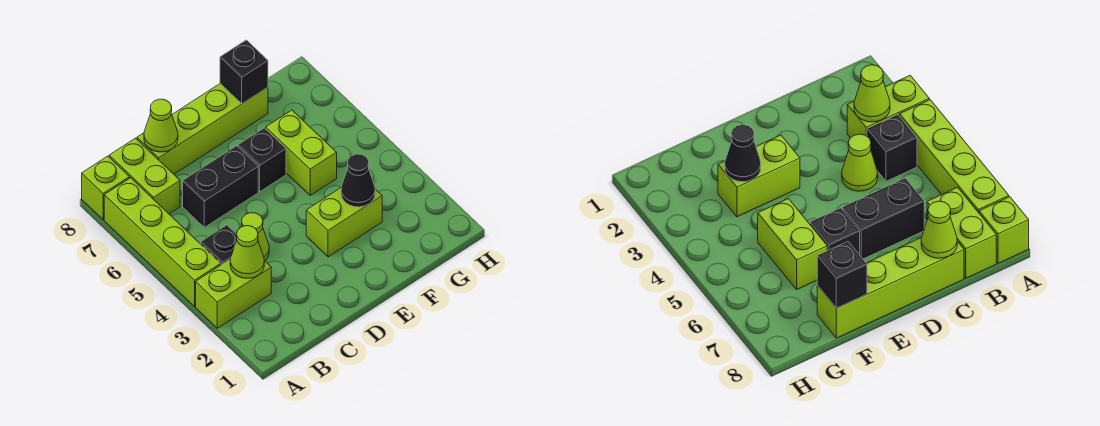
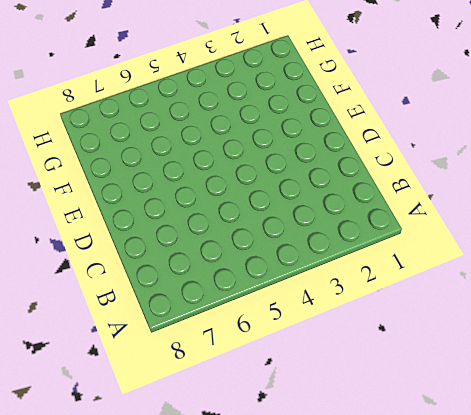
none -> lime 1x2 brick [196,259,271,328]
none -> lime 1x4 brick [104,178,221,307]
none -> lime 1x1 brick [82,156,130,220]

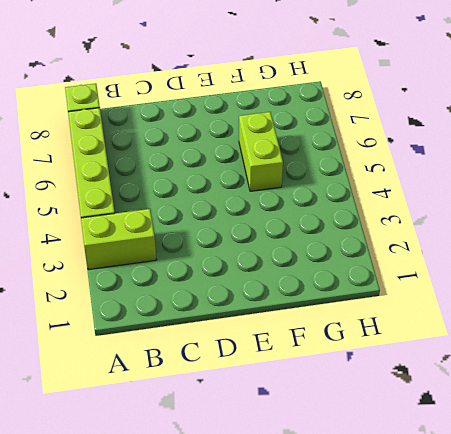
none -> black 1x1 brick [201,225,237,265]
none -> lime 1x2 brick [109,138,180,214]
none -> lime 1x1 cone [242,213,269,261]

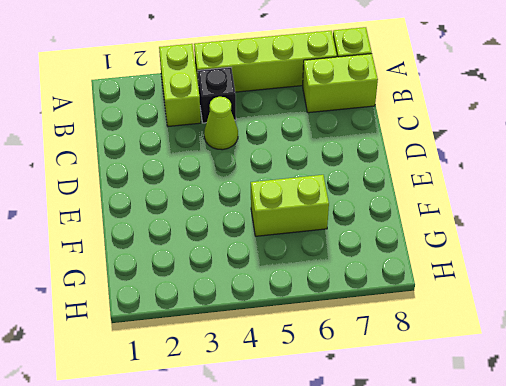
none -> black 1x2 brick [183,146,258,227]
none -> lime 1x4 brick [137,84,268,174]
none -> lime 1x2 brick [306,188,382,257]

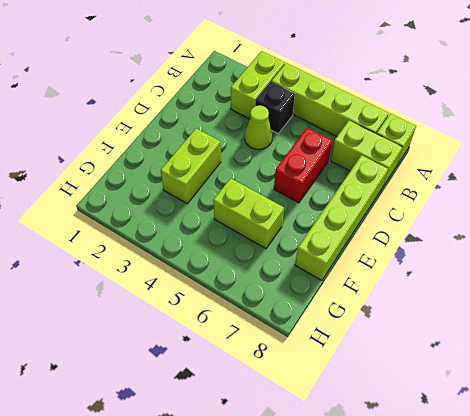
red 1x2 brick [274,127,333,203] -> black 1x2 brick [183,146,258,227]
none -> black 1x1 brick [238,128,286,192]
none -> lime 1x1 cone [230,226,264,278]
none -> lime 1x1 cone [144,99,178,152]

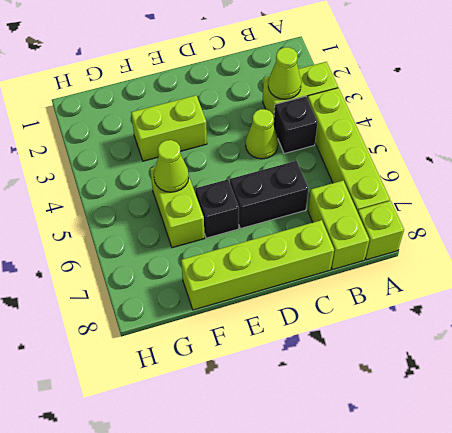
lime 1x1 cone [154,140,189,192] -> lime 1x1 cone moved to [144,99,178,152]
none -> black 1x1 cone [341,154,375,207]
none -> black 1x1 brick [220,40,268,104]

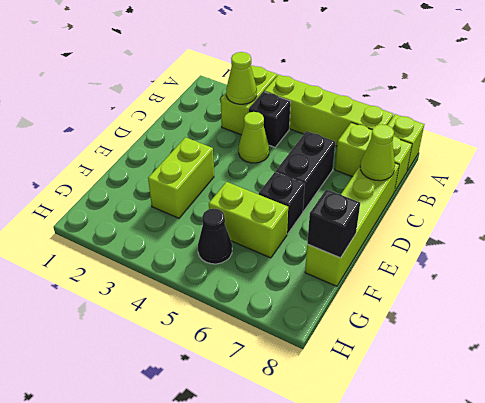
black 1x1 cone [198,208,232,264] -> black 1x1 cone moved to [341,154,375,207]

